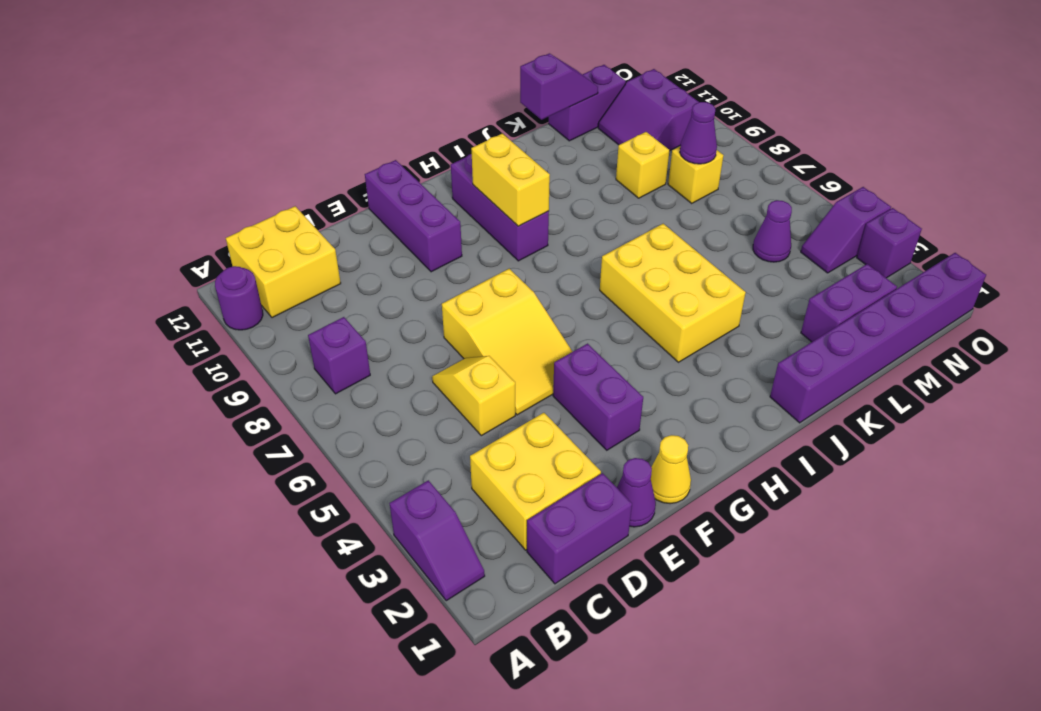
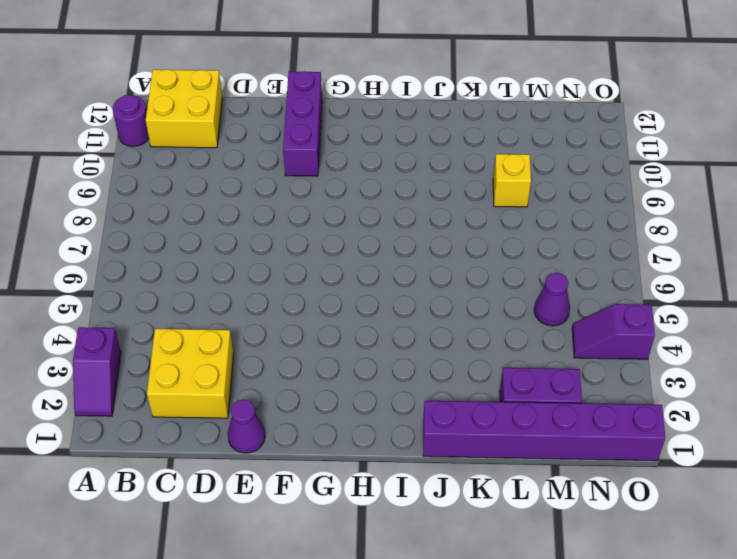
none -> purple 1x1 brick [308,317,370,394]
none -> purple 1x2 brick [527,473,632,584]
none -> yellow 1x2 slope [432,356,515,436]

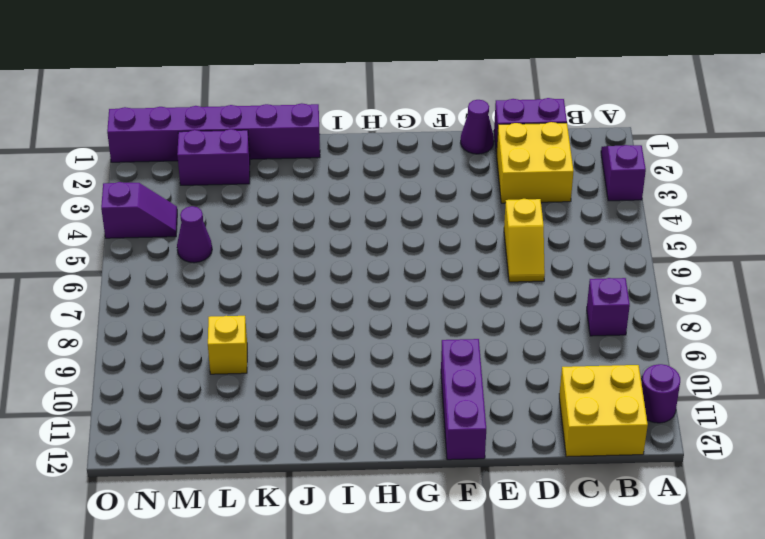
none -> yellow 2x3 slope [442,269,572,415]
none -> yellow 1x1 cone [651,435,691,504]
none -> purple 1x2 brick [553,344,643,450]

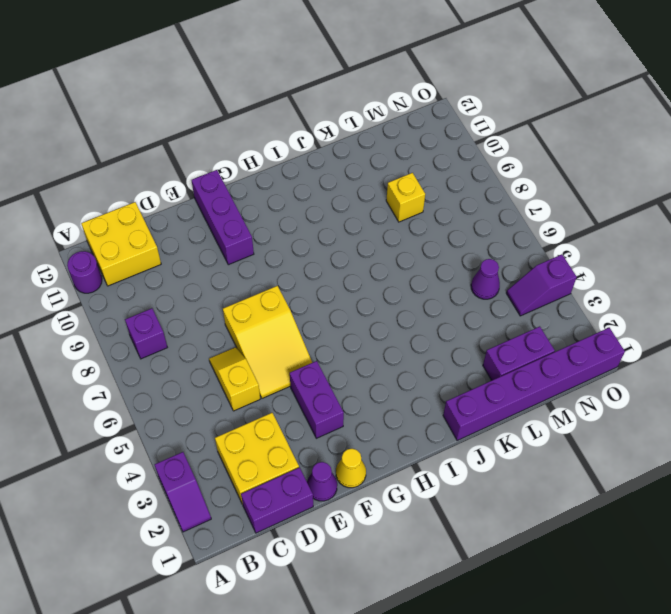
none -> purple 1x3 brick [451,154,549,261]
none -> yellow 2x3 brick [600,224,746,362]
none -> purple 1x2 brick [549,65,626,141]

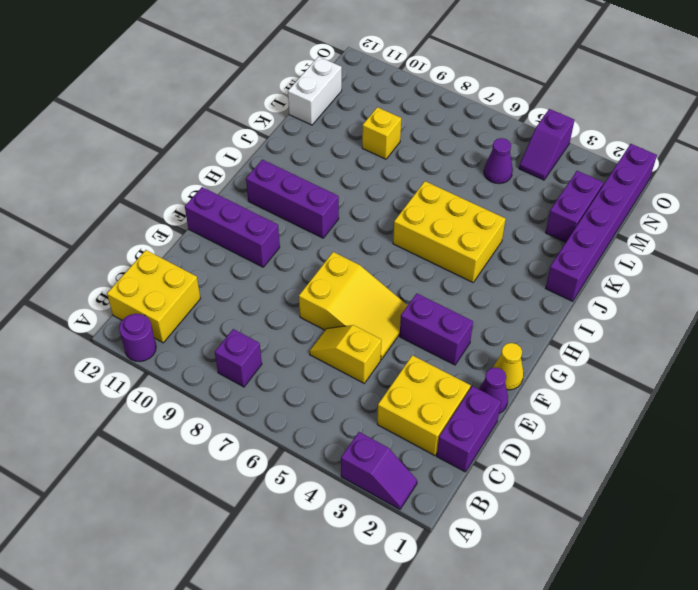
white 1x2 brick [288,57,342,125] -> purple 1x2 brick [549,65,626,141]
none -> yellow 1x1 brick [668,146,724,203]
none -> purple 2x2 slope [598,69,699,150]
none -> purple 1x1 brick [857,208,922,278]

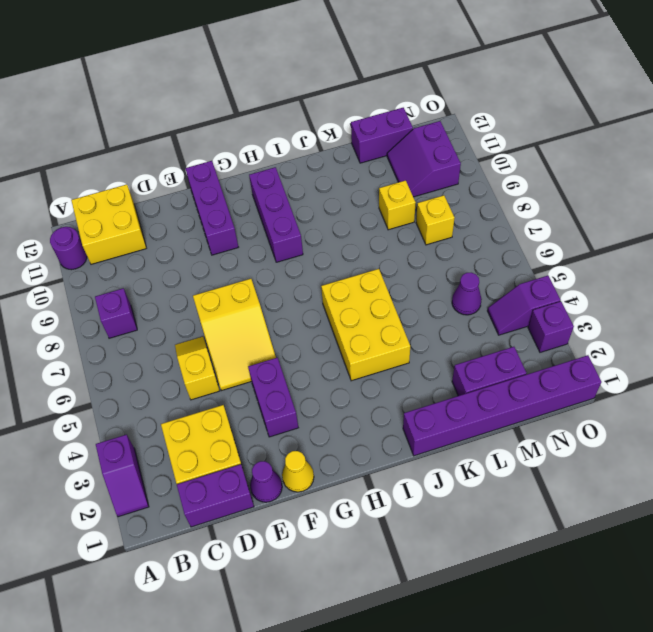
none -> yellow 1x2 brick [471,134,550,226]
none -> purple 1x2 slope [520,53,598,120]
none -> purple 1x1 cone [680,102,717,164]

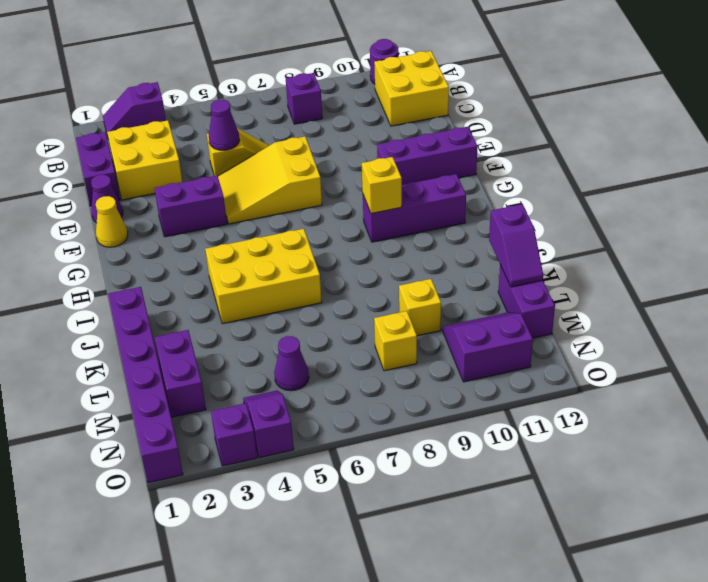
purple 1x1 cone [209,99,240,150] -> purple 1x1 cone moved to [680,102,717,164]
yellow 1x1 brick [362,157,402,213] -> yellow 1x2 brick [471,134,550,226]

